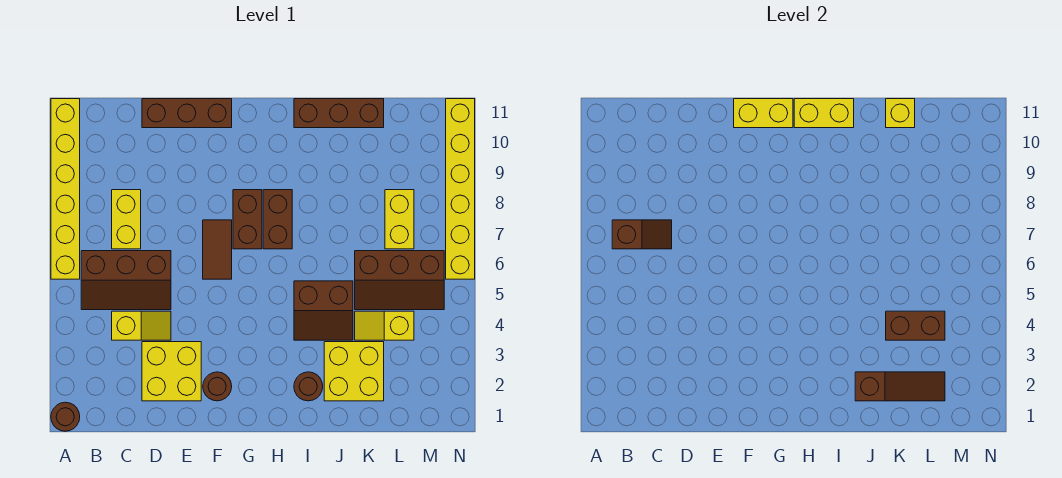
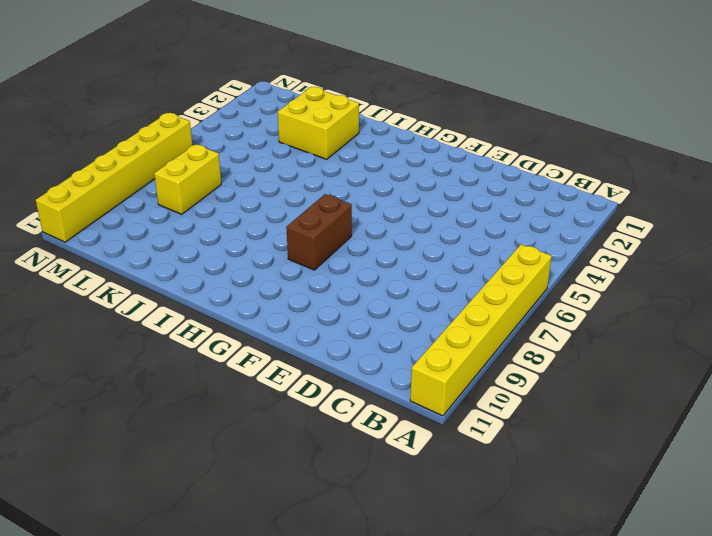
none -> brown 1x1 round brick [51,402,80,431]
none -> brown 2x3 slope [81,251,171,310]
none -> yellow 1x2 slope [112,311,171,340]

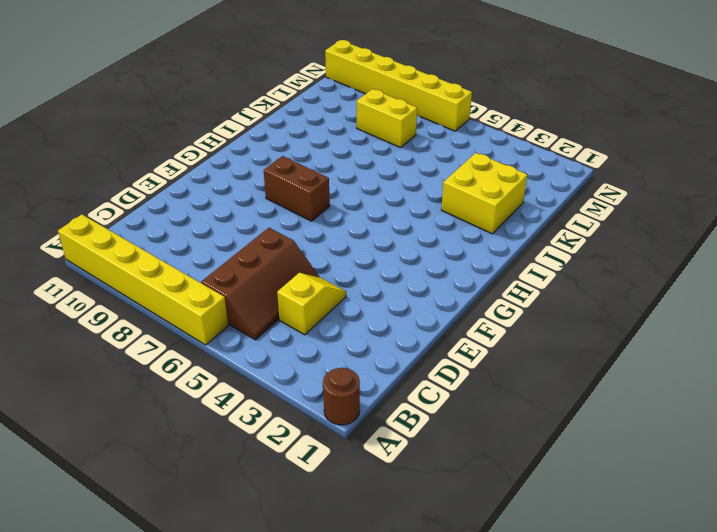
none -> yellow 1x2 brick [112,190,141,249]
none -> yellow 2x2 brick [142,342,201,401]
none -> brown 1x3 brick [142,99,232,128]

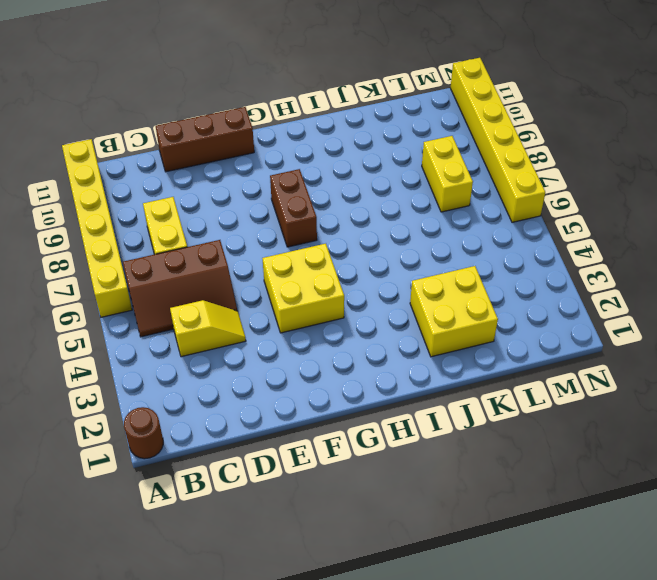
yellow 2x2 brick [262,244,344,333] -> yellow 2x2 brick moved to [142,342,201,401]
none -> brown 1x1 round brick [203,372,232,401]
none -> brown 1x2 tile [203,220,232,279]
none -> brown 1x2 brick [263,190,292,249]

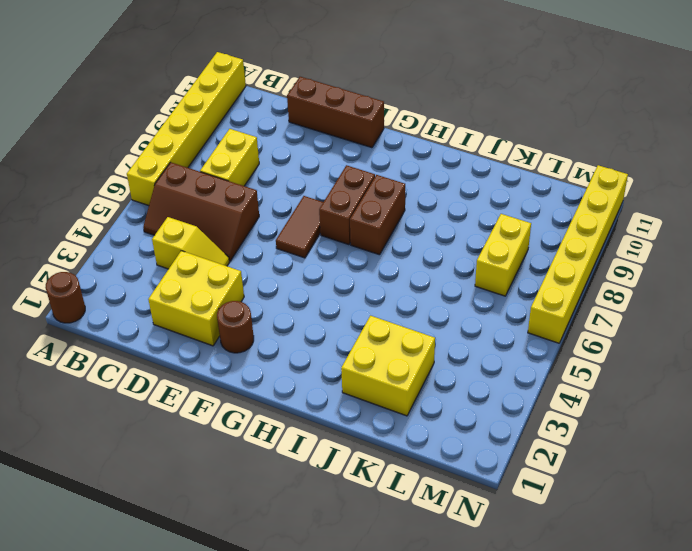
none -> brown 1x1 round brick [294,372,323,401]
none -> brown 2x2 slope [294,281,353,340]
none -> brown 1x3 brick [294,99,384,128]

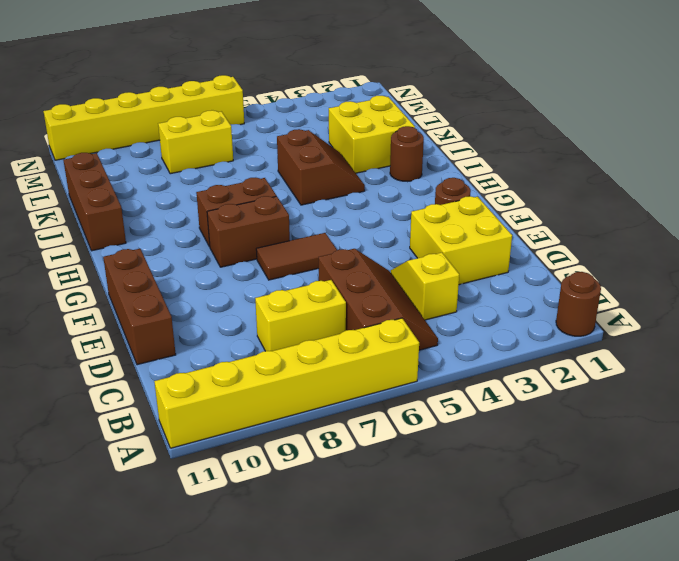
none -> yellow 1x2 slope [355,311,414,340]
none -> brown 2x3 slope [355,251,444,310]
none -> brown 1x2 slope [612,220,672,249]

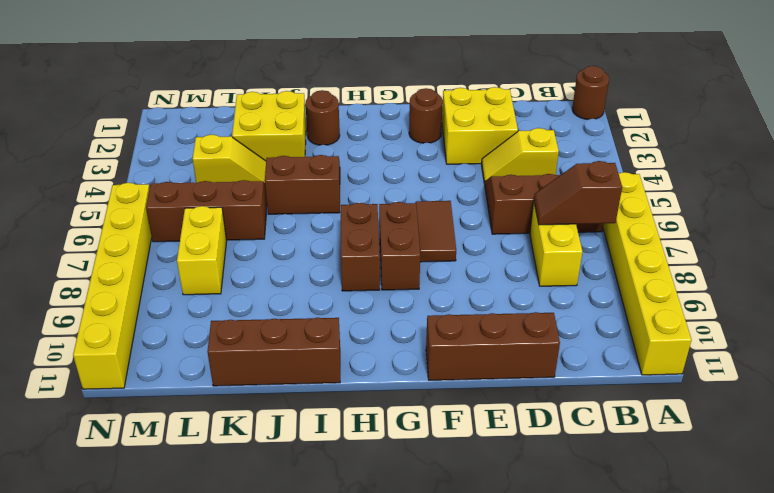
none -> yellow 1x2 brick [734,99,793,128]
none -> yellow 1x2 brick [794,99,854,128]
none -> brown 1x3 slope [855,372,945,401]

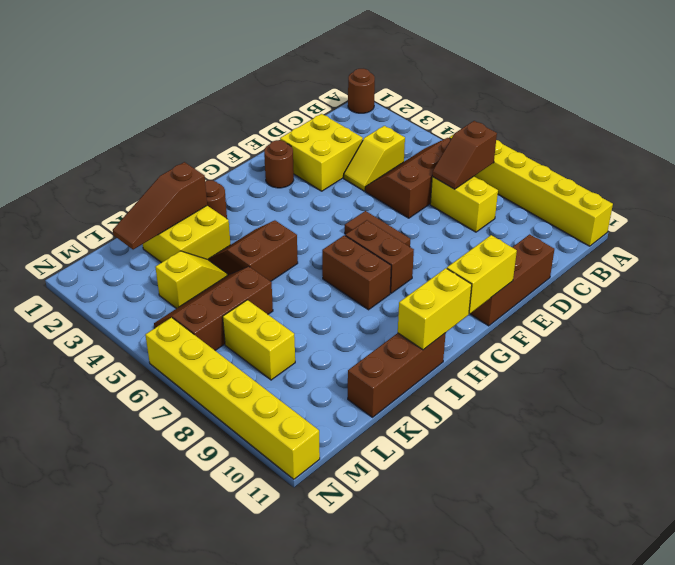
none -> brown 1x2 brick [886,311,945,340]
none -> yellow 1x1 brick [886,99,915,128]

